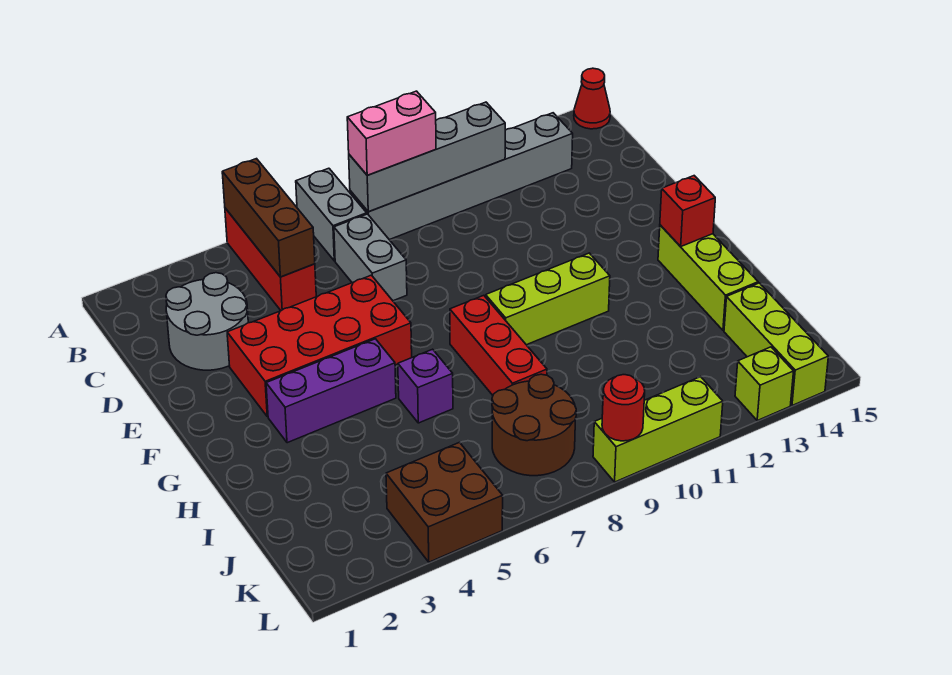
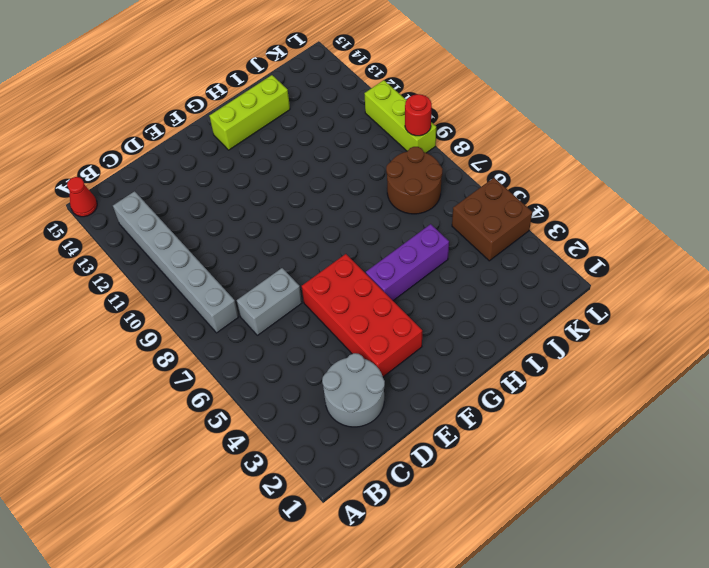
purple 1x3 brick [366,224,449,301] -> purple 1x3 brick turned to [266,339,396,443]
none -> red 1x3 brick [225,208,316,311]
none -> grey 1x2 brick [296,168,367,261]
none -> red 1x3 brick [450,295,547,395]

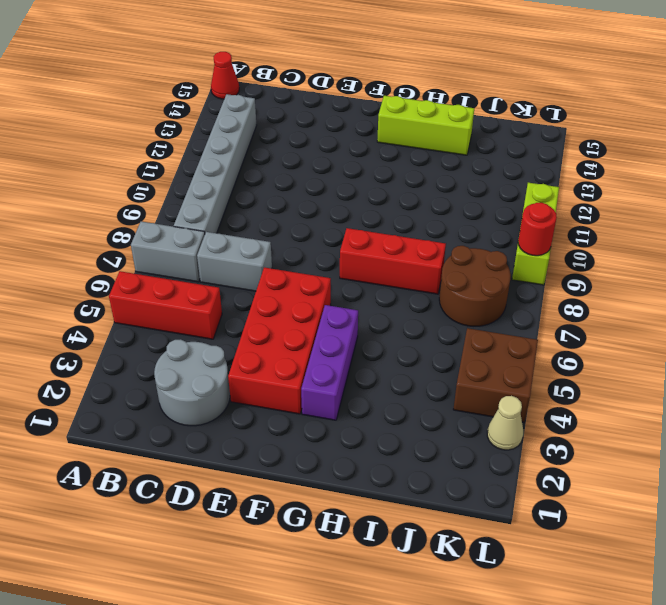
tan 1x1 cone [487,396,523,450] -> none
none -> lime 1x3 brick [486,253,610,345]
none -> purple 1x1 brick [398,349,453,423]
none -> lime 1x3 brick [724,283,828,406]

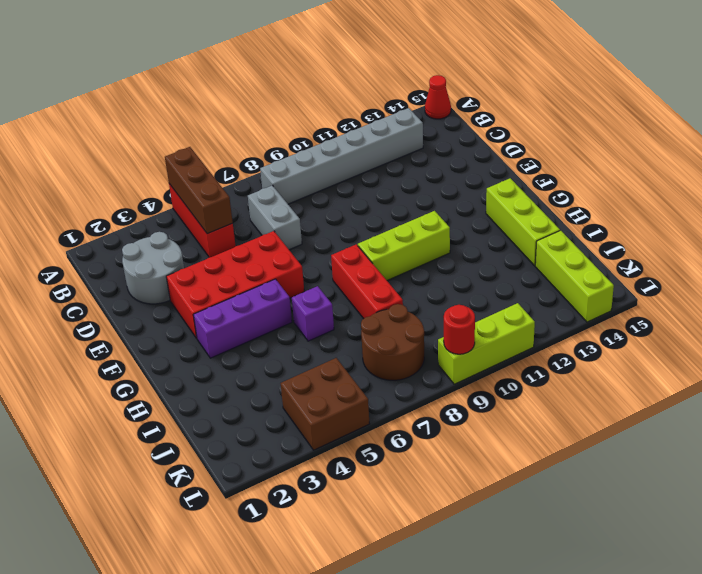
none -> grey 1x2 brick [296,168,367,261]
none -> lime 1x1 brick [735,347,794,420]
none -> grey 1x4 brick [349,102,505,212]

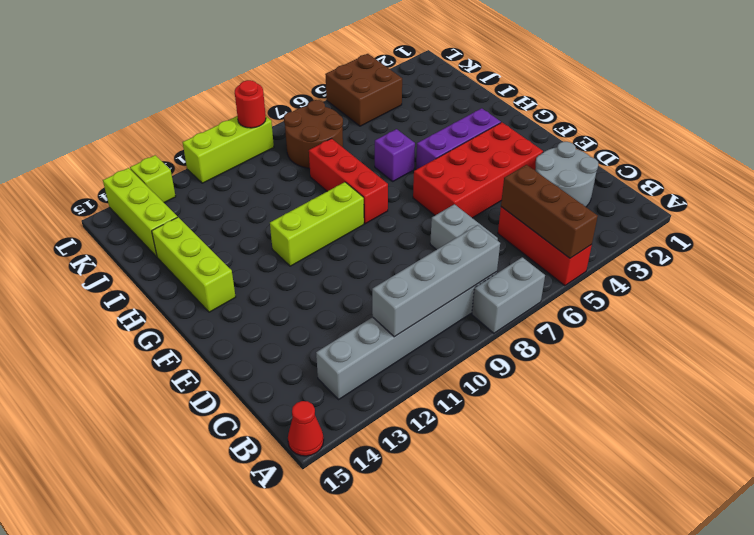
grey 1x2 brick [472,257,545,333] -> grey 1x2 brick turned to [296,168,367,261]
none -> red 1x1 brick [660,176,715,247]
none -> pink 1x2 brick [347,91,436,175]

